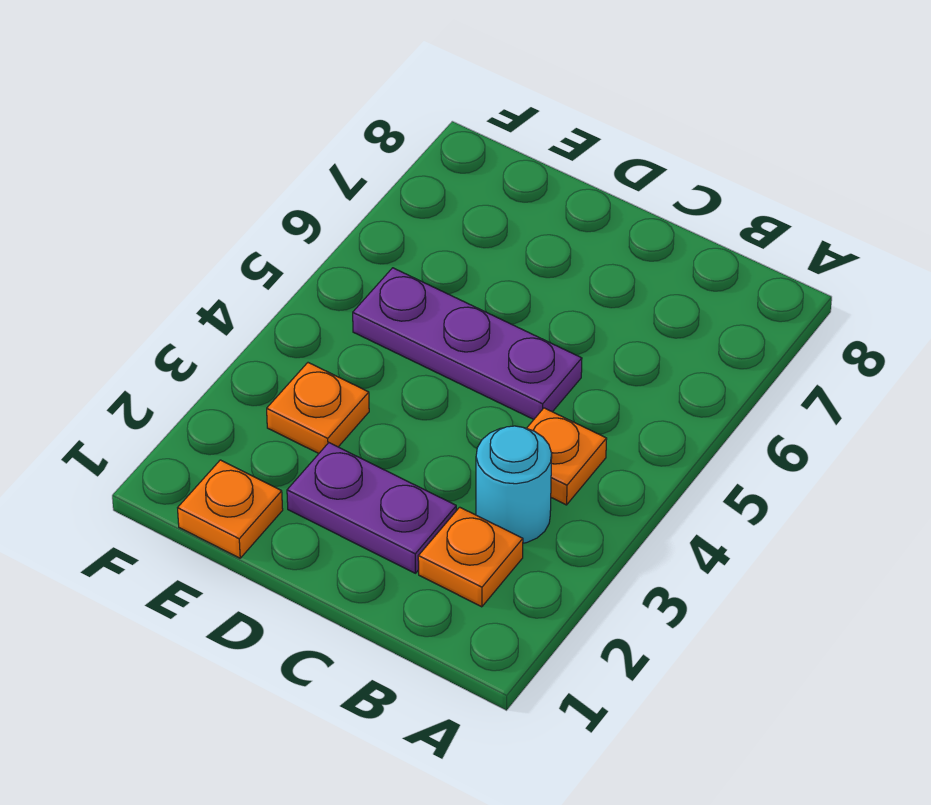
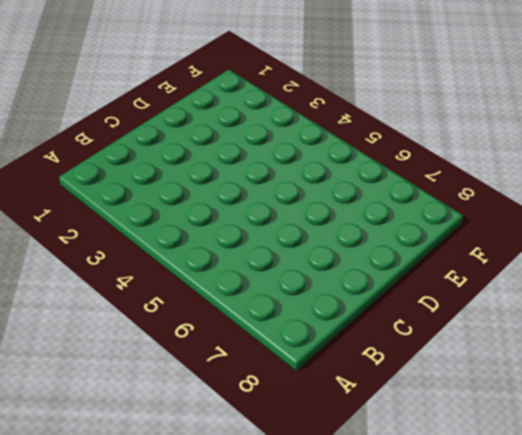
none -> orange 1x1 plate [418,507,523,607]
none -> cyan 1x1 round brick [476,426,552,543]

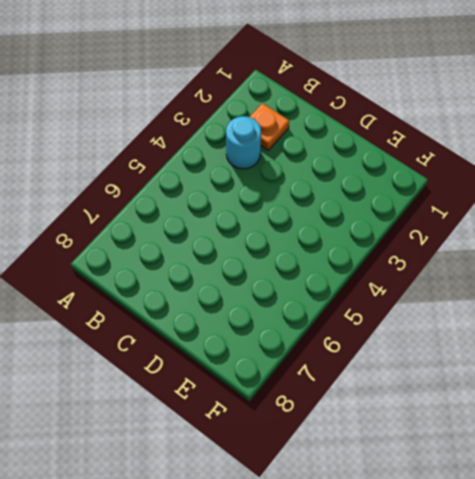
none -> orange 1x1 plate [527,408,607,505]
none -> purple 1x2 plate [287,443,456,573]

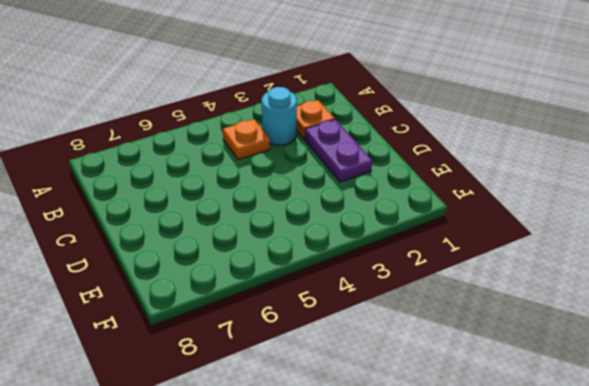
none -> purple 1x3 plate [353,268,582,419]
none -> orange 1x1 plate [178,460,283,558]

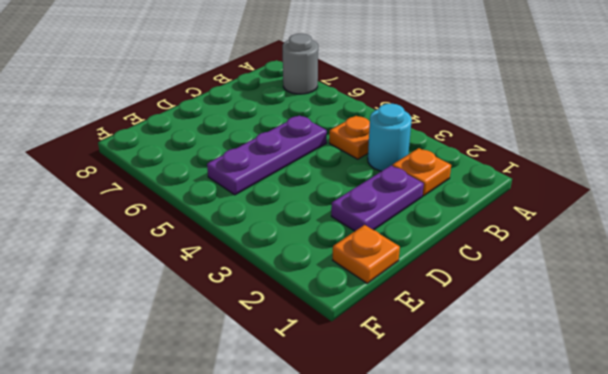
grey 1x1 round brick [283,34,318,94] -> none
none -> orange 1x1 plate [267,363,369,453]

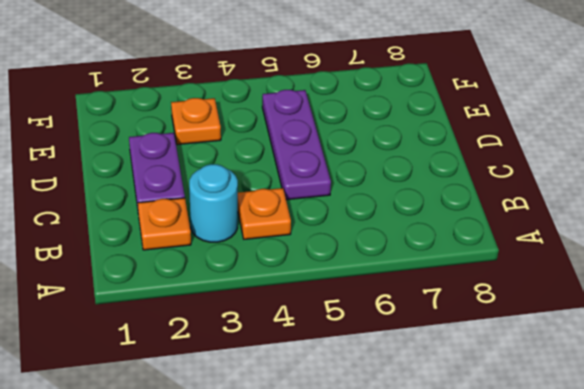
none -> orange 1x1 plate [178,460,283,558]

